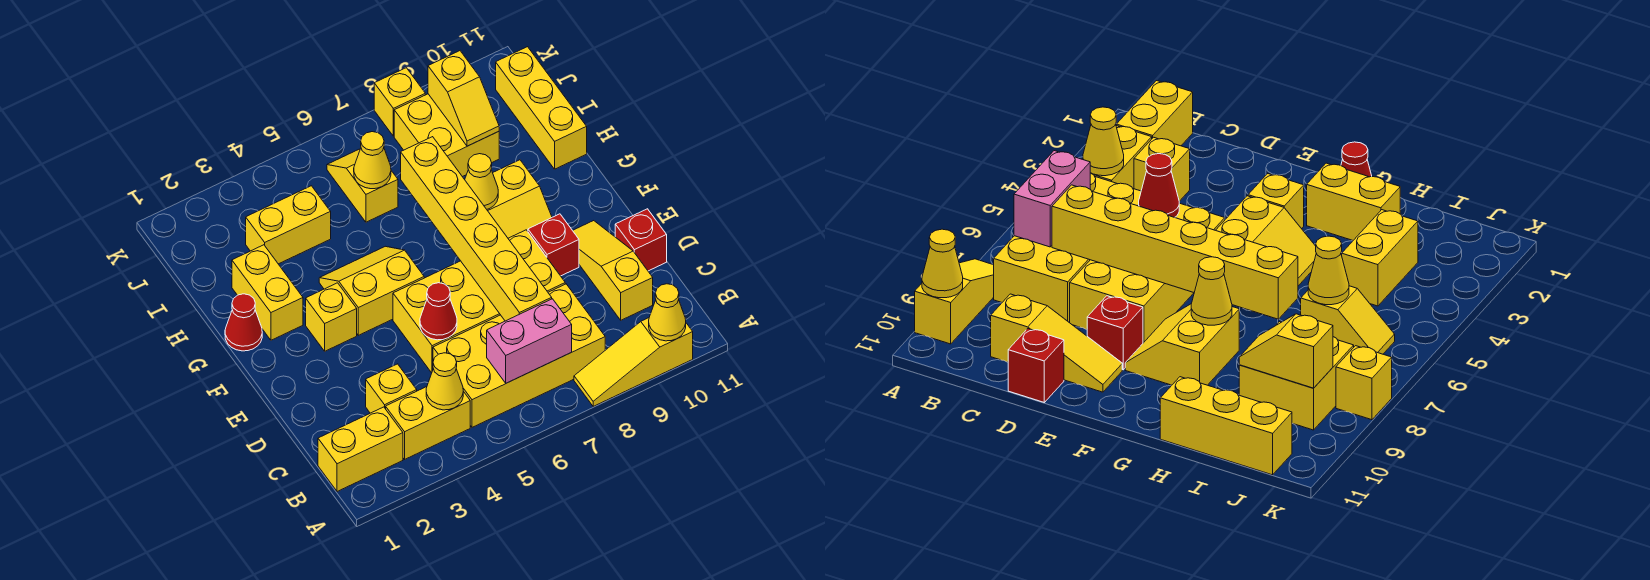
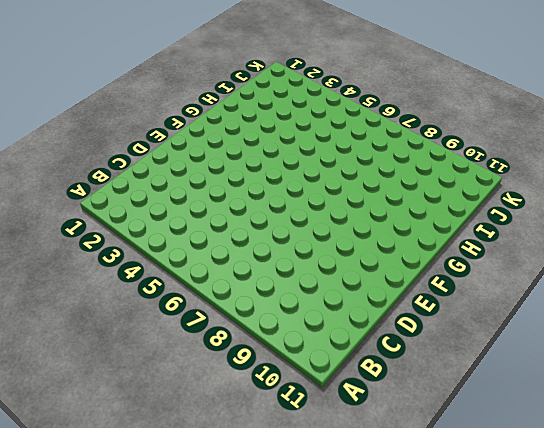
none -> yellow 1x3 slope [574,318,693,406]
none -> yellow 1x2 brick [318,407,403,492]
none -> yellow 1x2 brick [386,387,470,459]

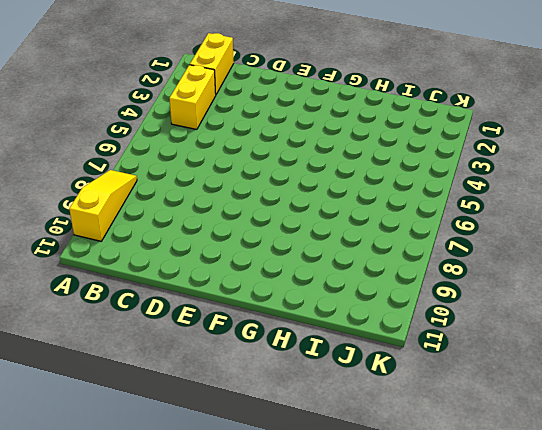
none -> yellow 2x4 brick [433,284,605,427]
none -> yellow 1x1 brick [366,364,417,413]
none -> yellow 1x3 slope [573,221,653,320]

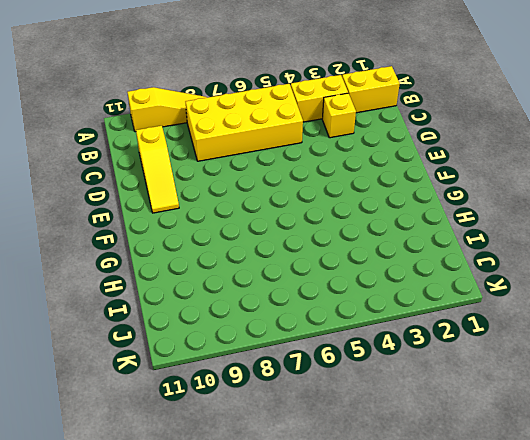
none -> yellow 2x4 brick [393,230,565,373]
none -> red 1x1 brick [615,209,667,271]
none -> red 1x1 brick [528,214,579,276]

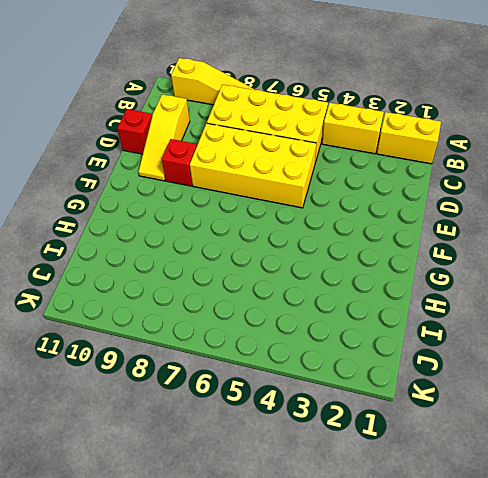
none -> yellow 1x1 brick [366,364,417,413]
none -> yellow 1x1 brick [306,283,357,351]
none -> yellow 2x2 slope [319,246,424,335]

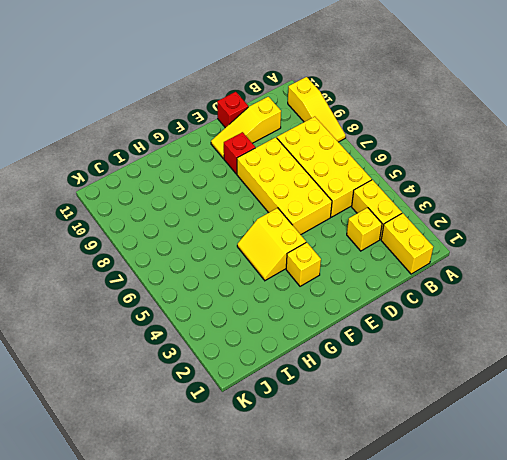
none -> yellow 2x2 slope [487,160,552,238]
none -> red 1x1 cone [225,294,262,351]
none -> yellow 1x2 brick [232,245,303,340]

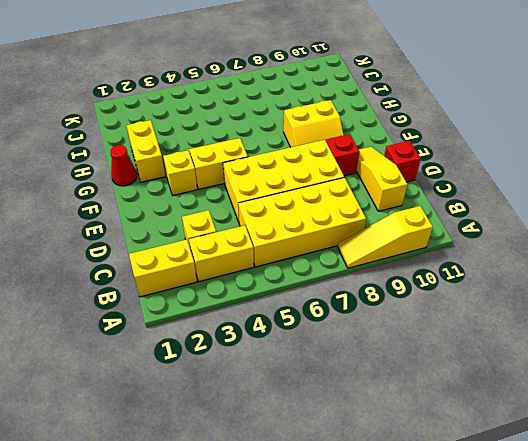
none -> yellow 1x3 brick [496,47,587,169]
none -> yellow 1x2 brick [246,186,331,264]
none -> yellow 1x2 slope [327,149,398,222]

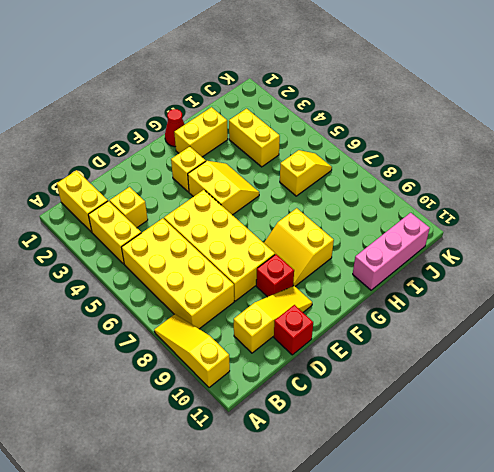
pink 1x3 brick [353,213,430,290] -> yellow 1x3 brick [496,47,587,169]
none -> yellow 2x2 brick [394,94,499,177]
none -> yellow 1x1 brick [374,68,425,136]
none -> yellow 1x1 cone [649,284,686,341]

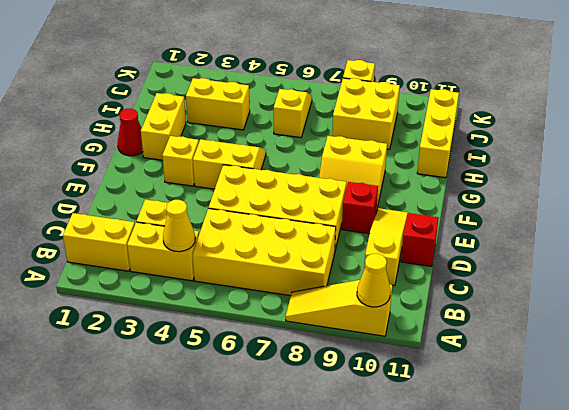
none -> pink 1x2 brick [487,299,572,383]
none -> yellow 1x6 brick [401,137,552,321]
none -> red 1x1 cone [420,283,457,340]

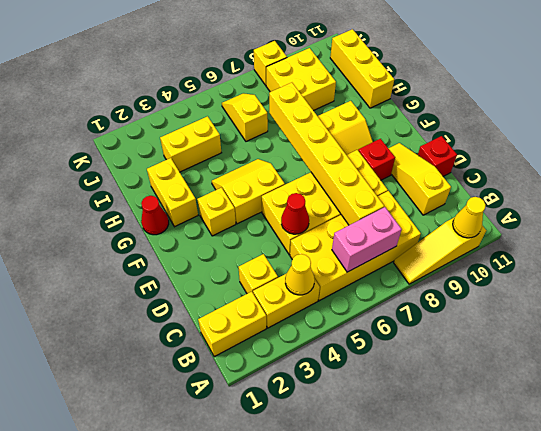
none -> yellow 1x1 cone [465,154,498,209]
none -> yellow 1x1 cone [354,132,391,189]
none -> yellow 1x2 slope [428,51,499,146]

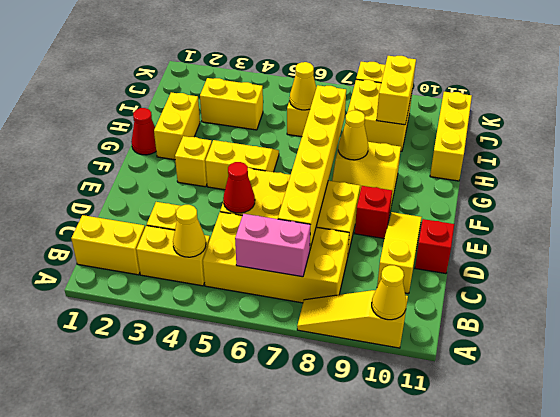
yellow 1x2 brick [377,56,416,125] -> yellow 1x2 slope [428,51,499,146]

